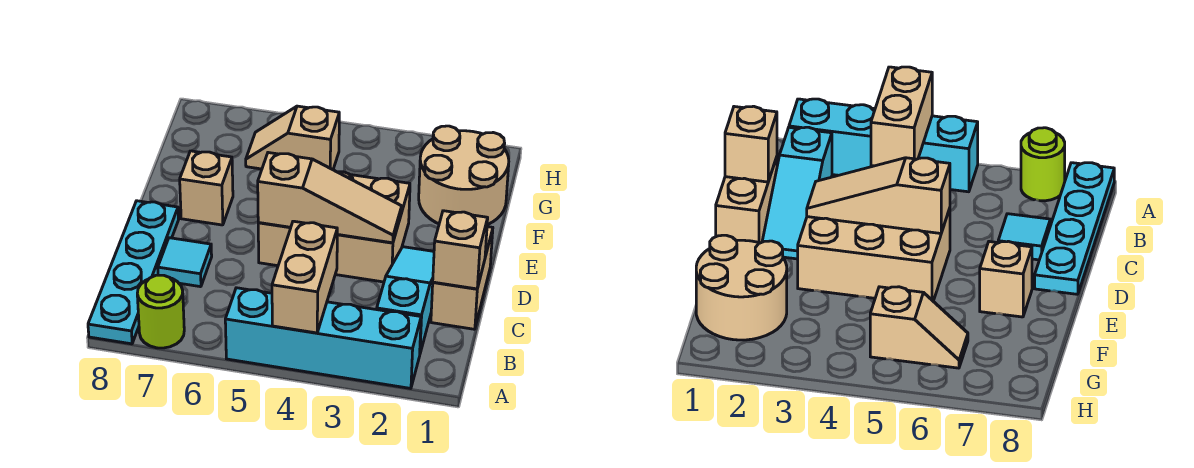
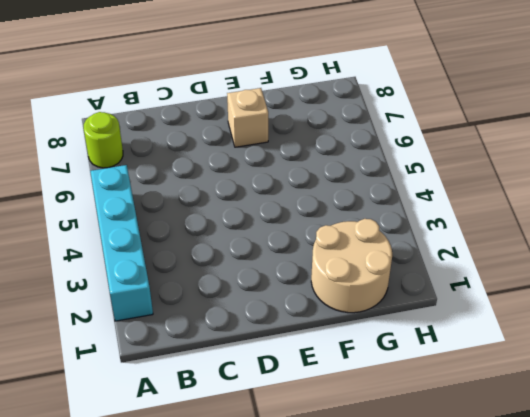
none -> cyan 1x4 plate [88,201,179,344]
none -> cyan 1x3 slope [377,247,434,353]
none -> tan 1x2 brick [431,227,493,329]

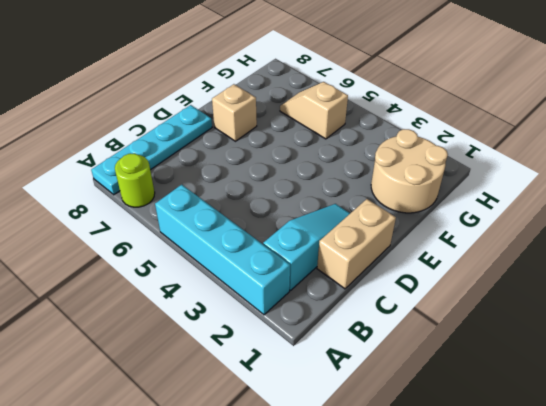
none -> cyan 1x1 tile [158,238,212,287]
none -> tan 2x3 brick [258,172,410,282]
none -> tan 1x2 brick [272,221,337,333]

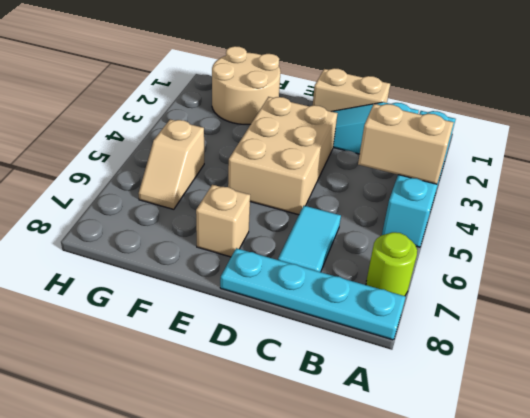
cyan 1x2 tile [278,206,341,272] -> cyan 1x1 tile [158,238,212,287]
none -> tan 1x1 brick [433,211,488,289]
none -> tan 1x3 slope [258,153,402,243]

